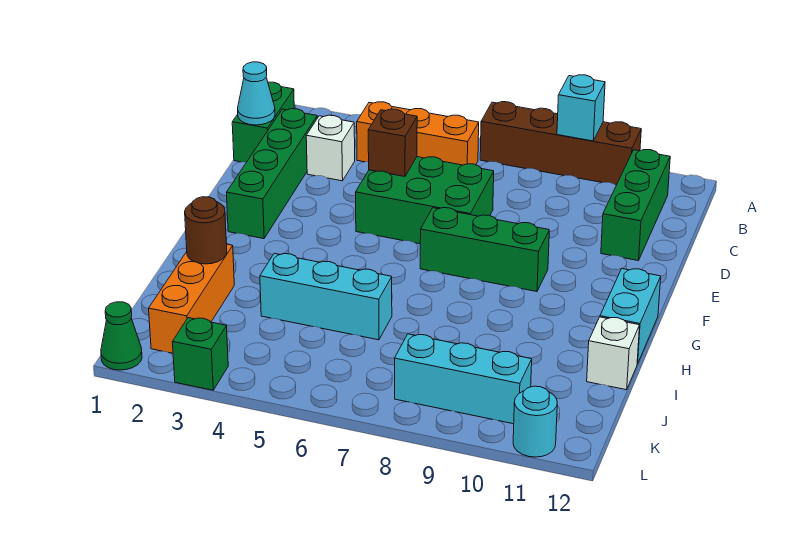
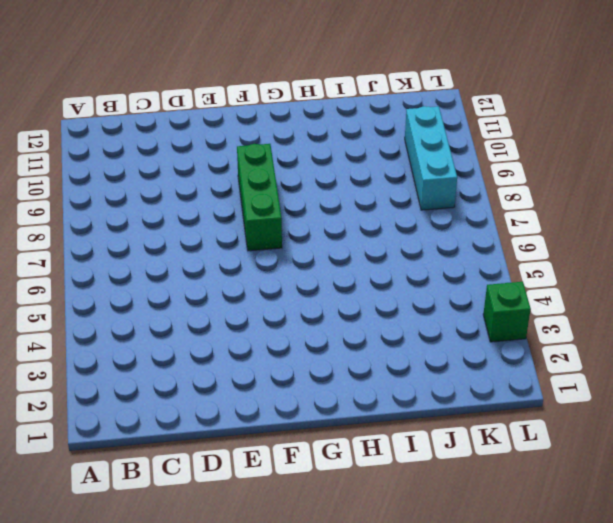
none -> brown 1x4 brick [480,102,641,185]
none -> green 1x2 brick [232,82,294,162]
none -> orange 1x3 brick [357,102,479,165]

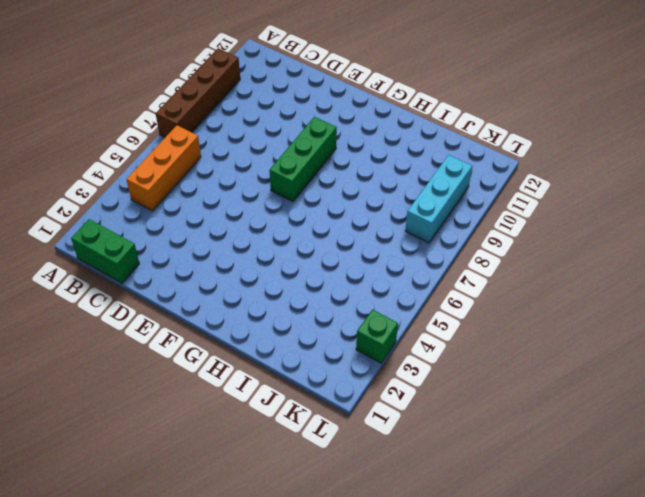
none -> green 1x3 brick [601,150,670,261]
none -> green 1x4 brick [226,109,317,239]
none -> white 1x1 brick [306,115,355,181]

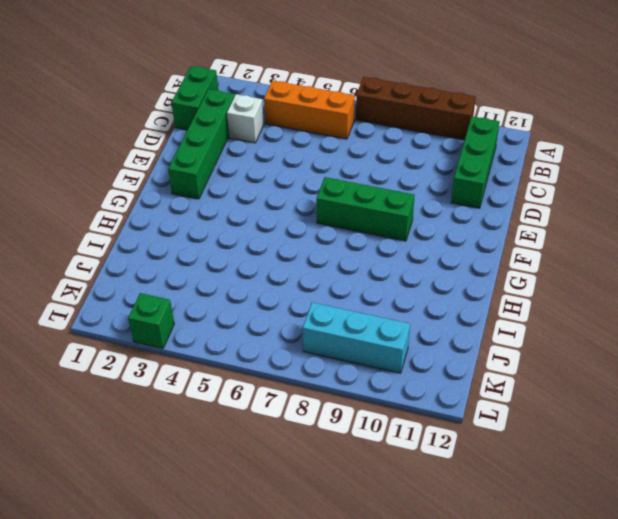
none -> green 2x3 brick [355,157,494,244]
none -> cyan 1x2 brick [600,269,661,364]
none -> orange 1x3 brick [149,244,234,353]

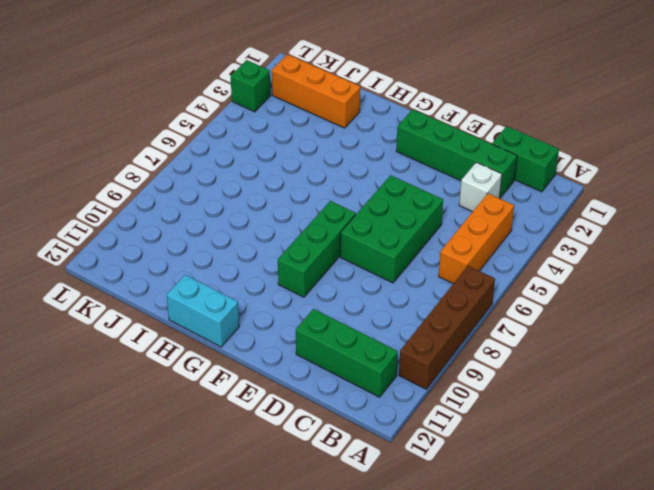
none -> cyan 1x3 brick [260,253,392,340]
none -> white 1x1 brick [587,317,640,390]
none -> cyan 1x3 brick [395,334,532,424]

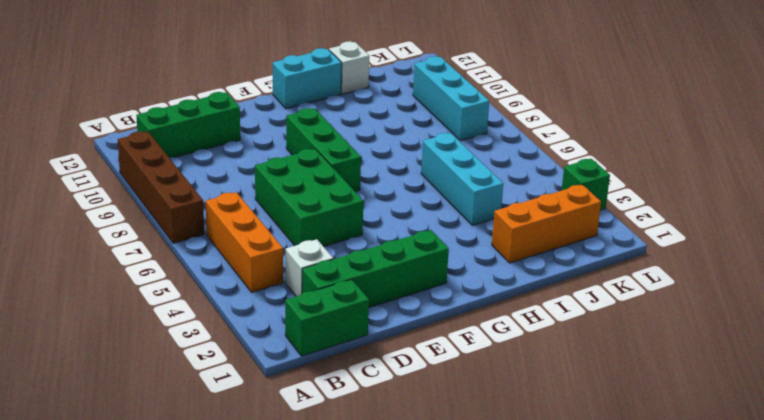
none -> green 1x1 cone [101,302,142,370]
none -> cyan 1x1 round brick [513,386,557,457]
none -> cyan 1x1 brick [557,75,605,141]

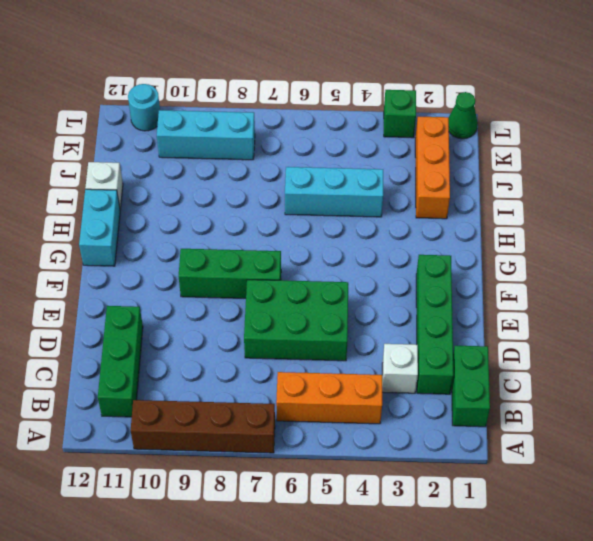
none -> cyan 1x1 brick [557,75,605,141]
none -> cyan 1x1 cone [238,62,275,125]
none -> brown 1x1 brick [368,109,417,177]

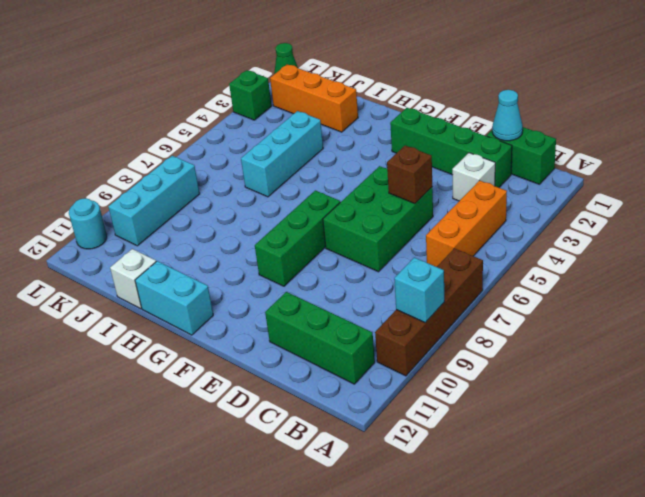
none -> brown 1x1 round brick [185,197,227,264]

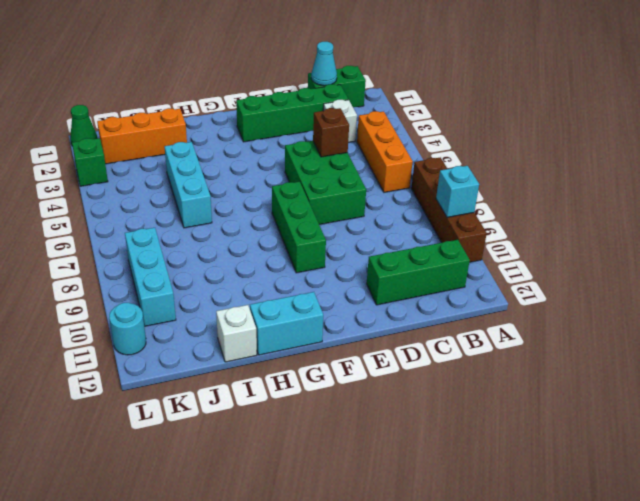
none -> brown 1x1 round brick [185,197,227,264]

